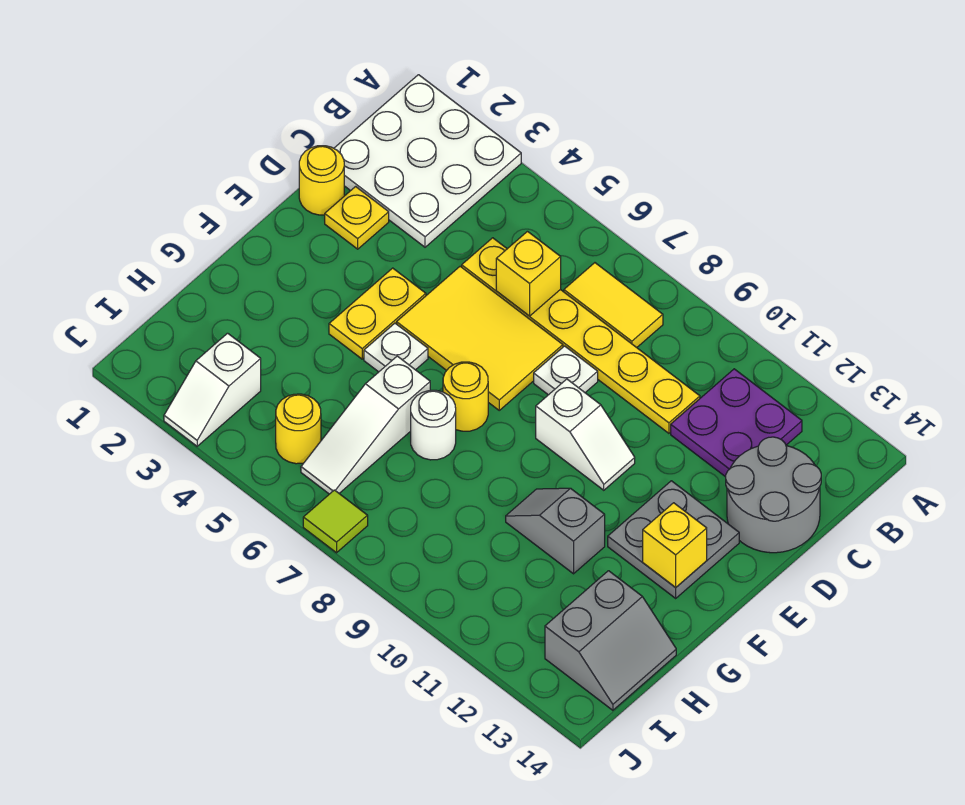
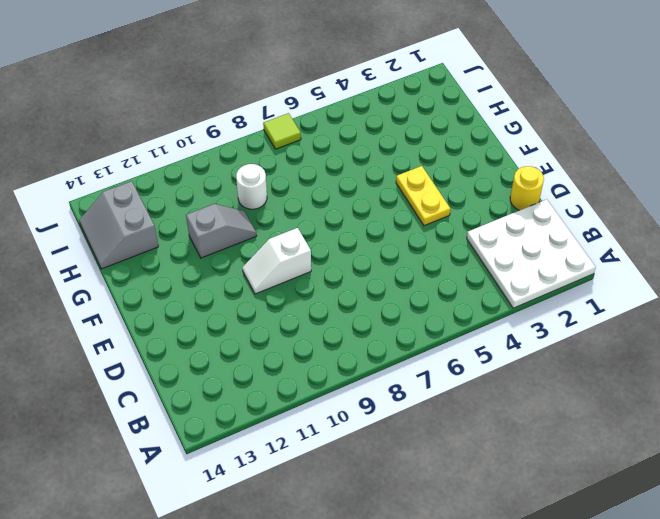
white 1x1 round brick [236,164,267,209] -> white 1x1 round brick moved to [411,390,456,460]
none -> yellow 1x2 tile [564,263,663,347]
none -> purple 2x2 plate [671,369,802,477]
none -> yellow 1x6 plate [462,238,700,433]

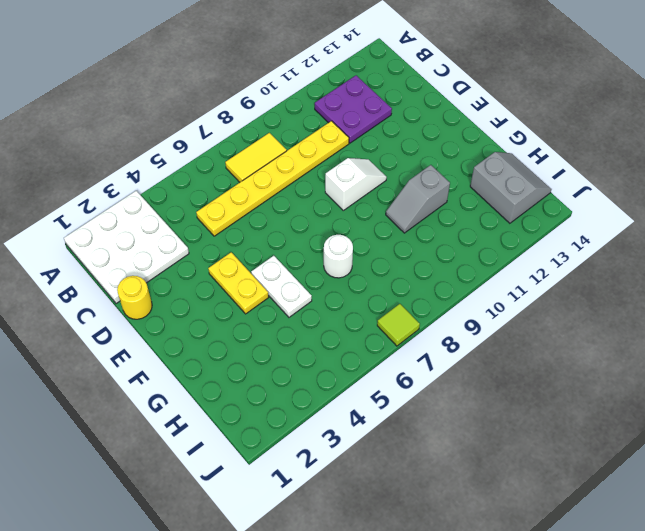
white 1x2 plate [251,256,312,317] -> white 1x1 plate [364,323,428,372]
none -> grey 2x2 round brick [726,437,821,553]
none -> yellow 1x1 plate [325,187,389,249]
none -> yellow 2x3 tile [397,266,563,410]

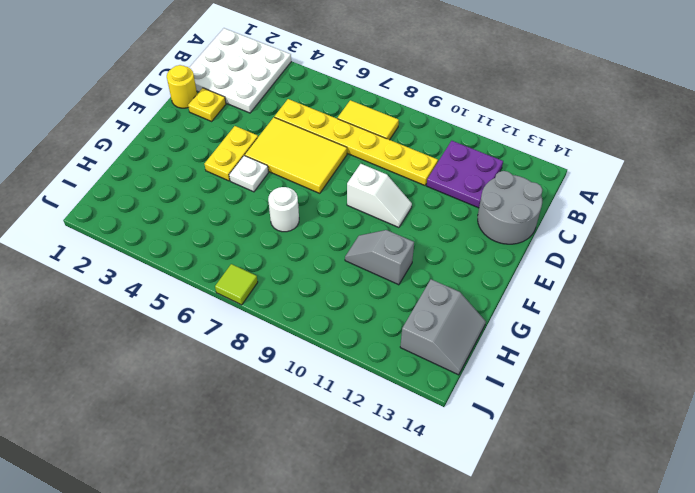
none -> white 1x1 plate [534,346,598,395]
none -> grey 2x2 plate [608,481,739,598]
none -> yellow 1x1 round brick [443,362,488,431]

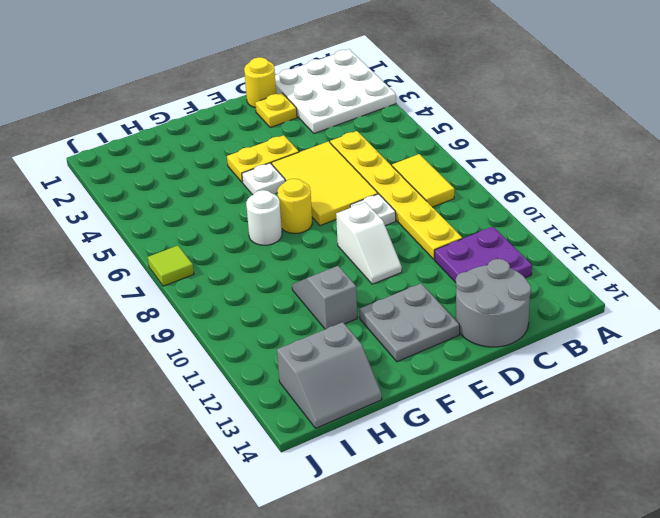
none -> white 1x3 slope [301,356,430,494]
none -> white 1x2 slope [164,333,261,446]
none -> yellow 1x1 round brick [276,394,321,464]

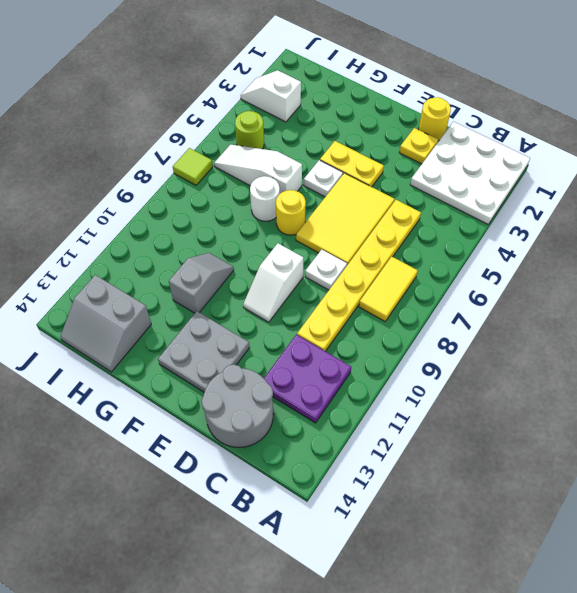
lime 1x1 round brick [235,111,264,149] -> yellow 1x1 round brick [276,394,321,464]
none -> yellow 1x1 brick [496,231,561,316]
none -> yellow 1x1 brick [643,503,707,588]

